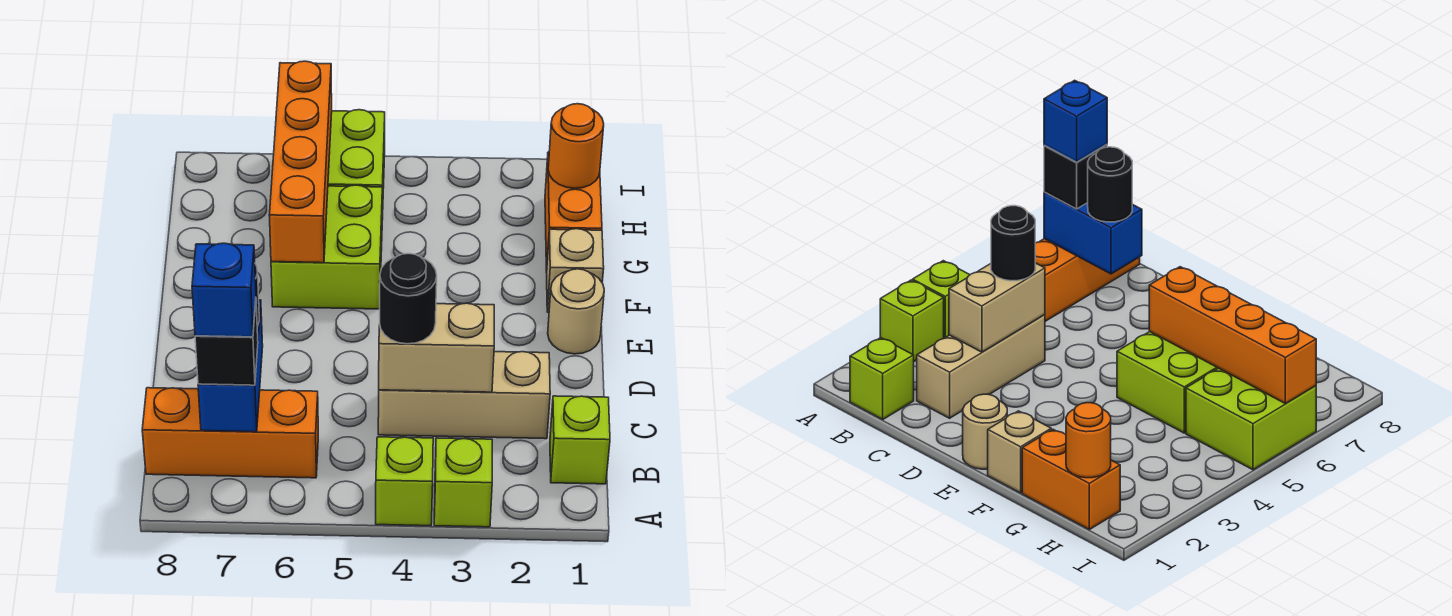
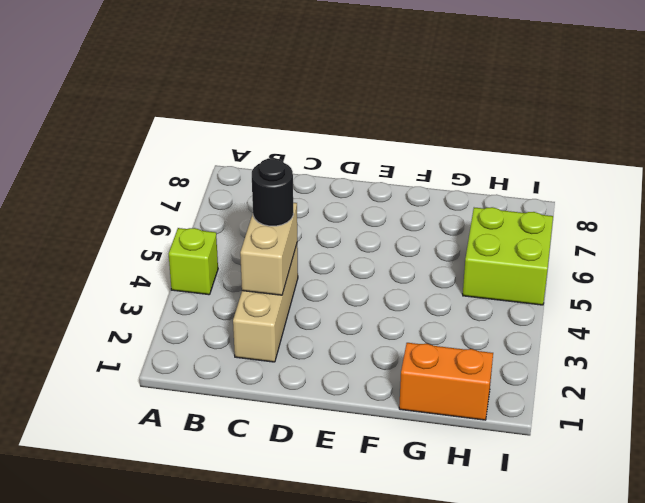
none -> lime 1x1 brick [434,438,492,527]
none -> lime 1x1 brick [550,396,610,484]
none -> orange 1x3 brick [142,388,318,478]

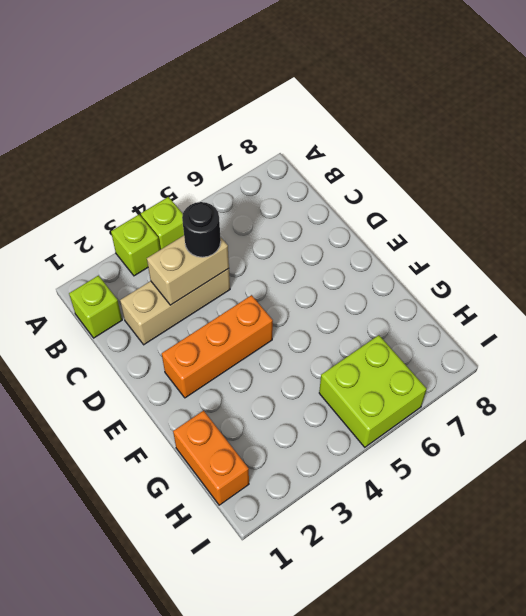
orange 1x3 brick [162,295,273,398] -> orange 1x3 brick moved to [142,388,318,478]
none -> tan 1x1 round brick [548,269,604,354]
none -> tan 1x1 brick [547,229,604,313]
none -> lime 2x2 brick [271,185,382,309]

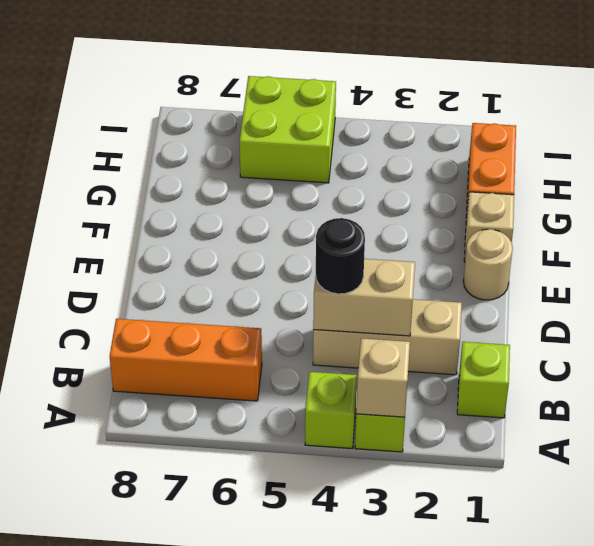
tan 1x1 brick [356,338,410,417] -> none
none -> lime 2x2 brick [271,185,382,309]
none -> blue 1x2 brick [198,300,263,432]
none -> orange 1x4 brick [269,61,332,263]

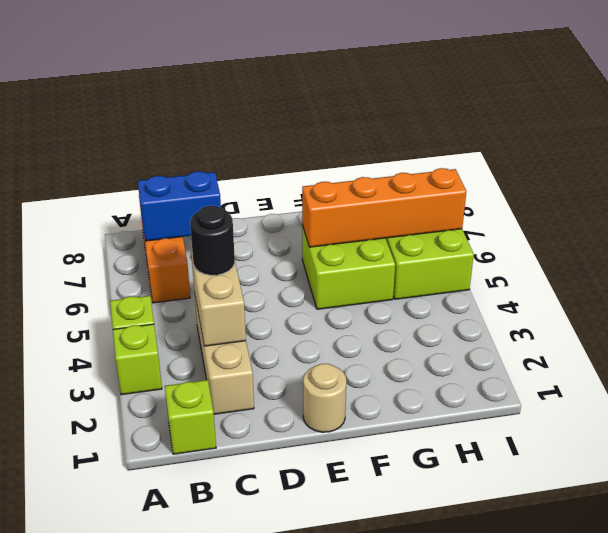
none -> tan 1x1 brick [547,229,604,313]
none -> orange 1x2 brick [545,152,602,272]
none -> orange 1x1 round brick [548,104,604,188]

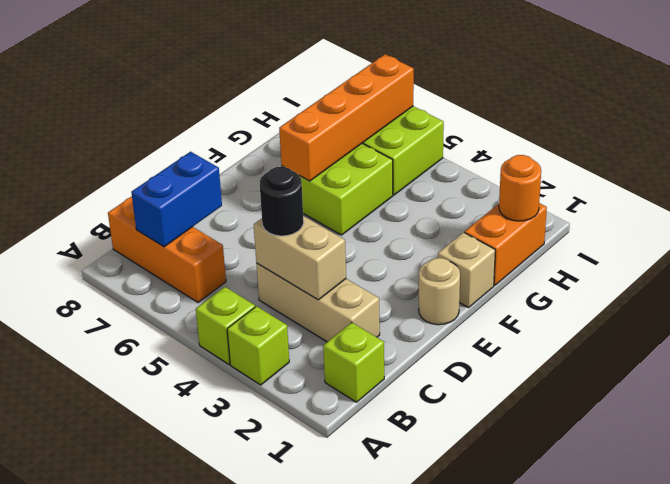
none -> black 1x1 brick [195,302,258,385]
none -> black 1x1 round brick [1088,147,1132,222]
none -> blue 1x1 brick [192,243,256,337]

